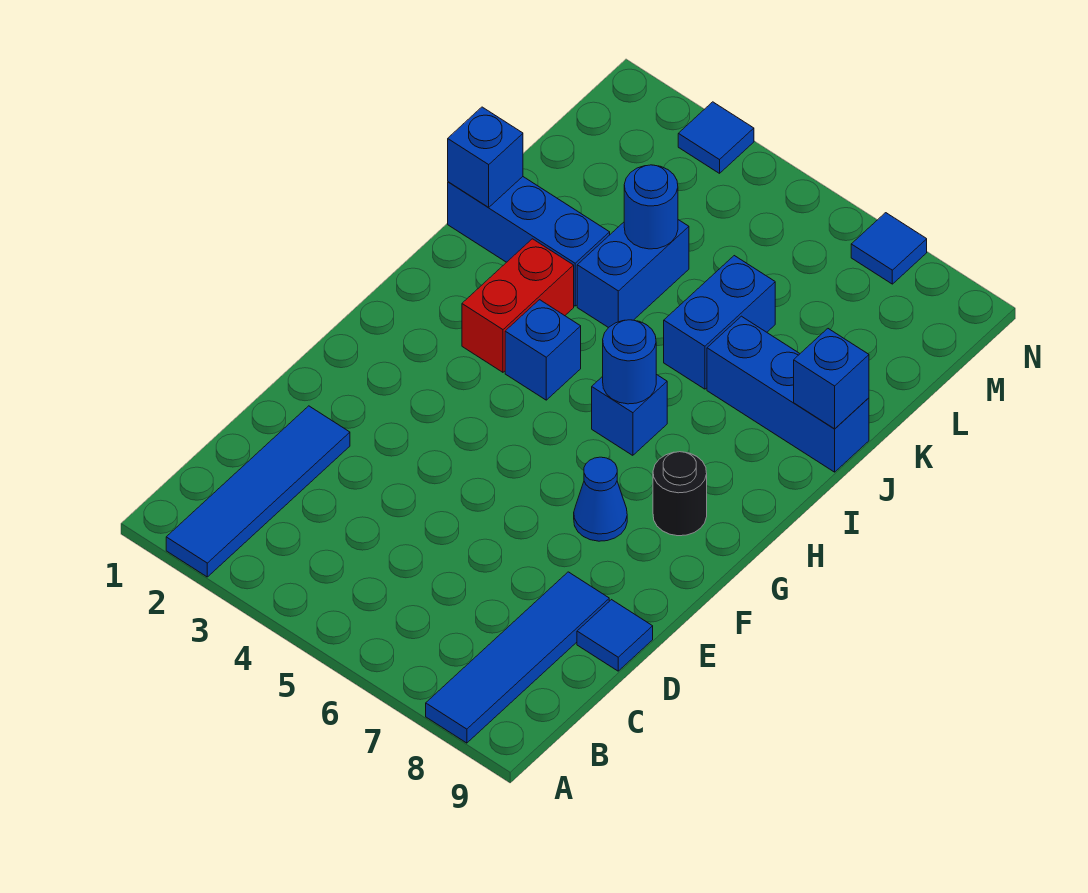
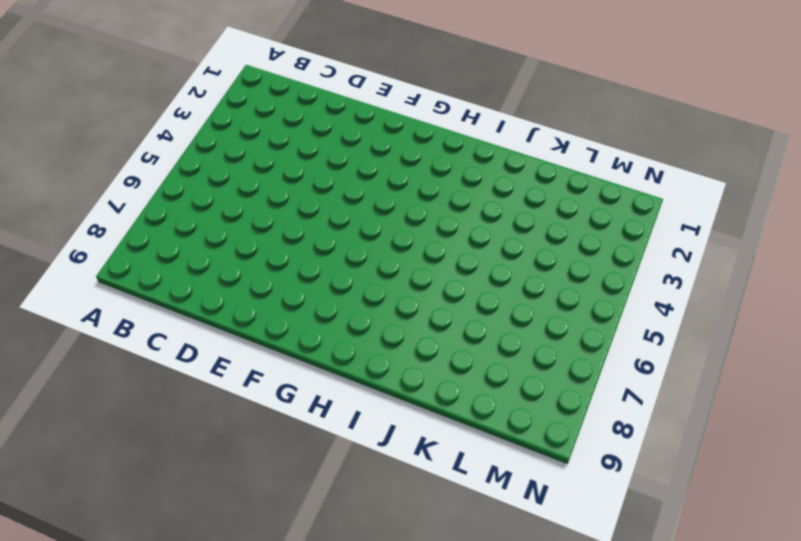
none -> blue 1x4 tile [166,406,350,577]
none -> blue 1x4 tile [426,572,609,743]
none -> blue 1x1 tile [577,600,653,671]

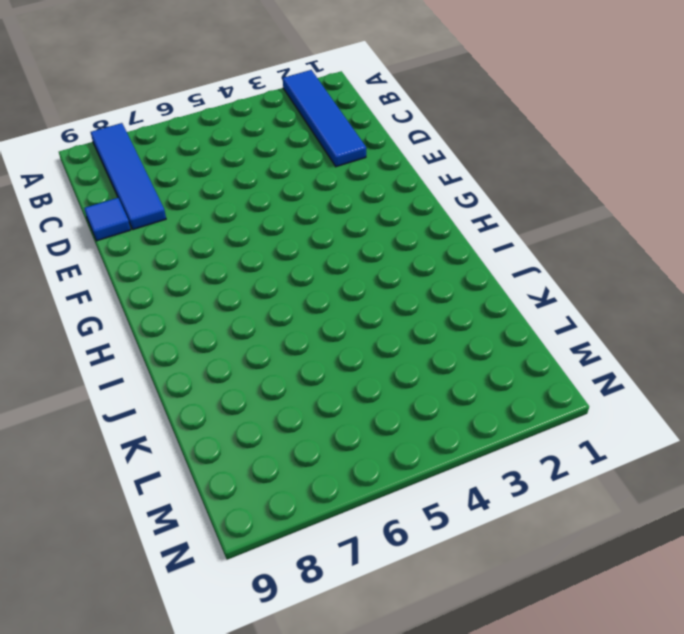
none -> blue 1x1 cone [574,457,627,541]
none -> black 1x1 round brick [653,452,707,536]
none -> red 1x2 brick [462,239,574,372]

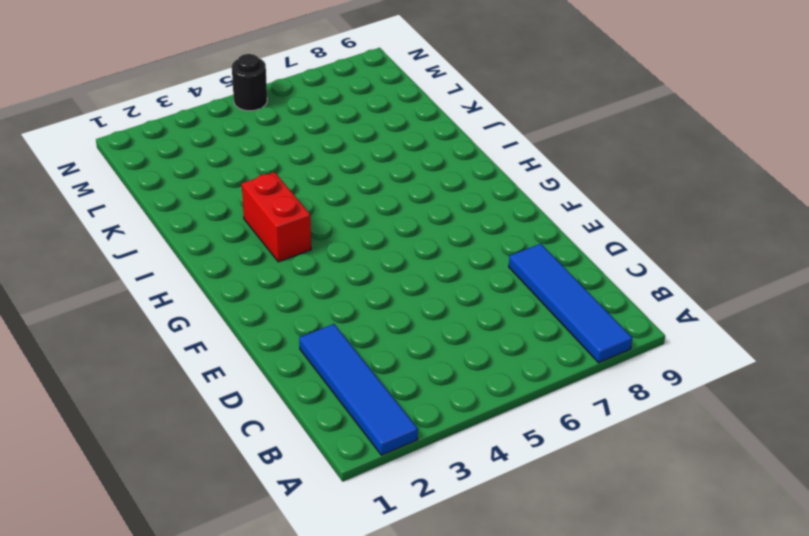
black 1x1 round brick [232,54,267,111] -> black 1x1 round brick moved to [653,452,707,536]
none -> blue 1x1 tile [577,600,653,671]
none -> blue 1x1 cone [574,457,627,541]
none -> blue 1x1 brick [505,300,581,400]

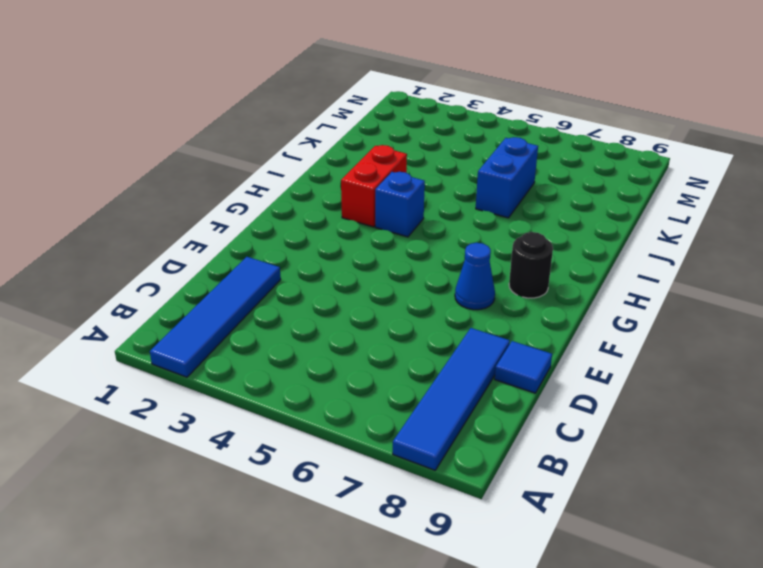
none -> blue 1x1 brick [592,374,667,455]
none -> blue 1x3 brick [448,177,610,306]
none -> blue 1x2 brick [577,220,689,328]

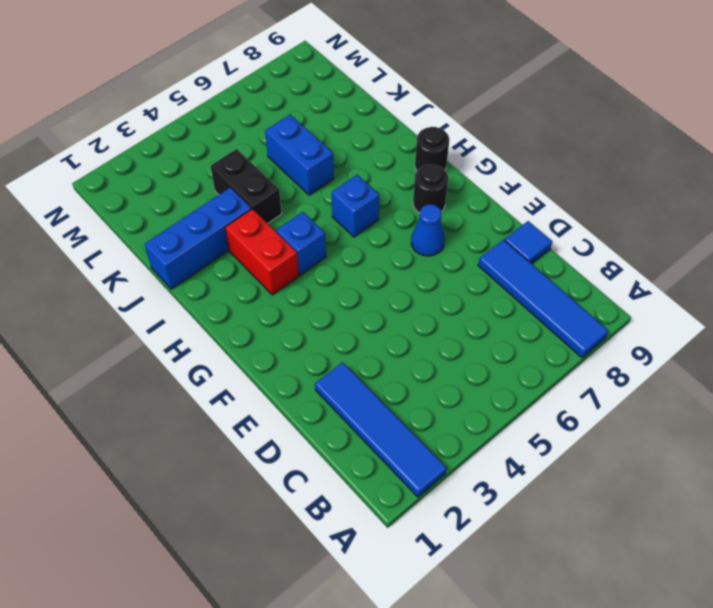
black 1x1 round brick [415,127,449,171] -> none
black 1x2 brick [211,149,282,224] -> blue 1x2 brick [577,220,689,328]
none -> blue 1x3 brick [707,316,869,472]
none -> blue 1x1 tile [678,102,754,173]
none -> blue 1x1 tile [851,213,927,284]

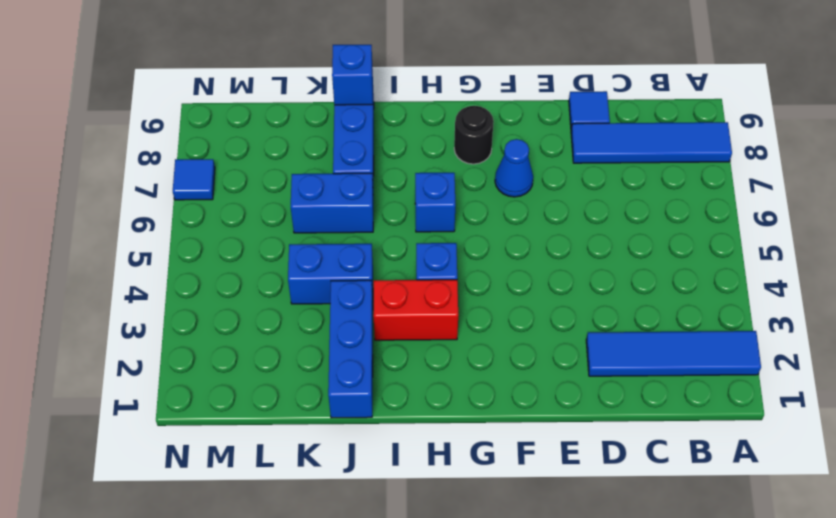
none -> blue 1x1 tile [678,102,754,173]
none -> blue 1x1 round brick [603,320,656,404]
none -> blue 1x1 brick [448,107,523,208]

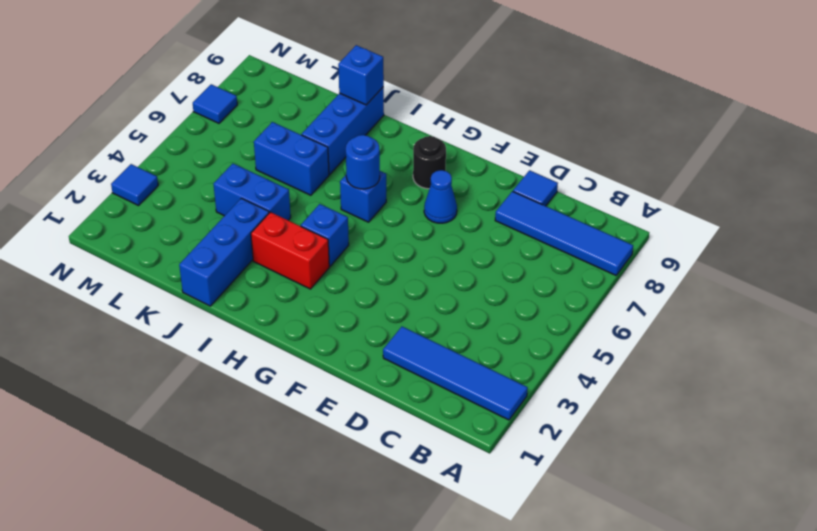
none -> blue 1x1 brick [448,107,523,208]
none -> blue 1x1 round brick [624,165,678,249]

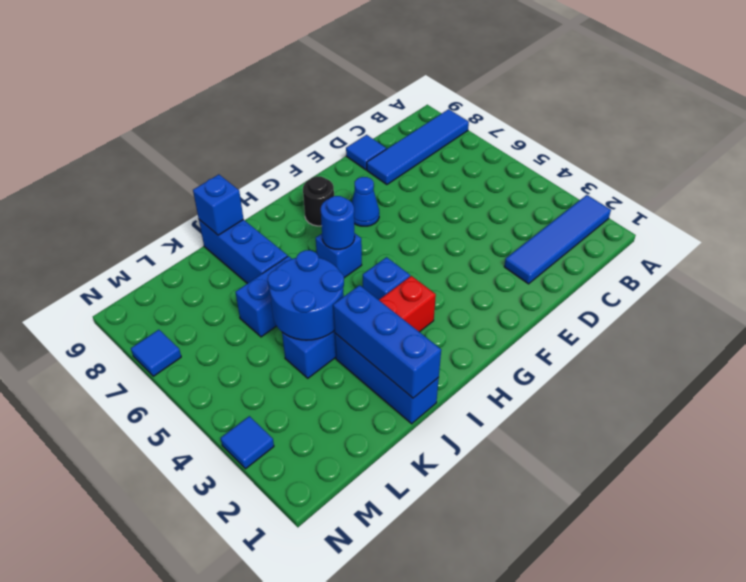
blue 1x3 brick [333,285,441,398] -> blue 1x1 brick [448,107,523,208]
blue 2x2 round brick [268,250,344,340] -> blue 1x1 round brick [624,165,678,249]

